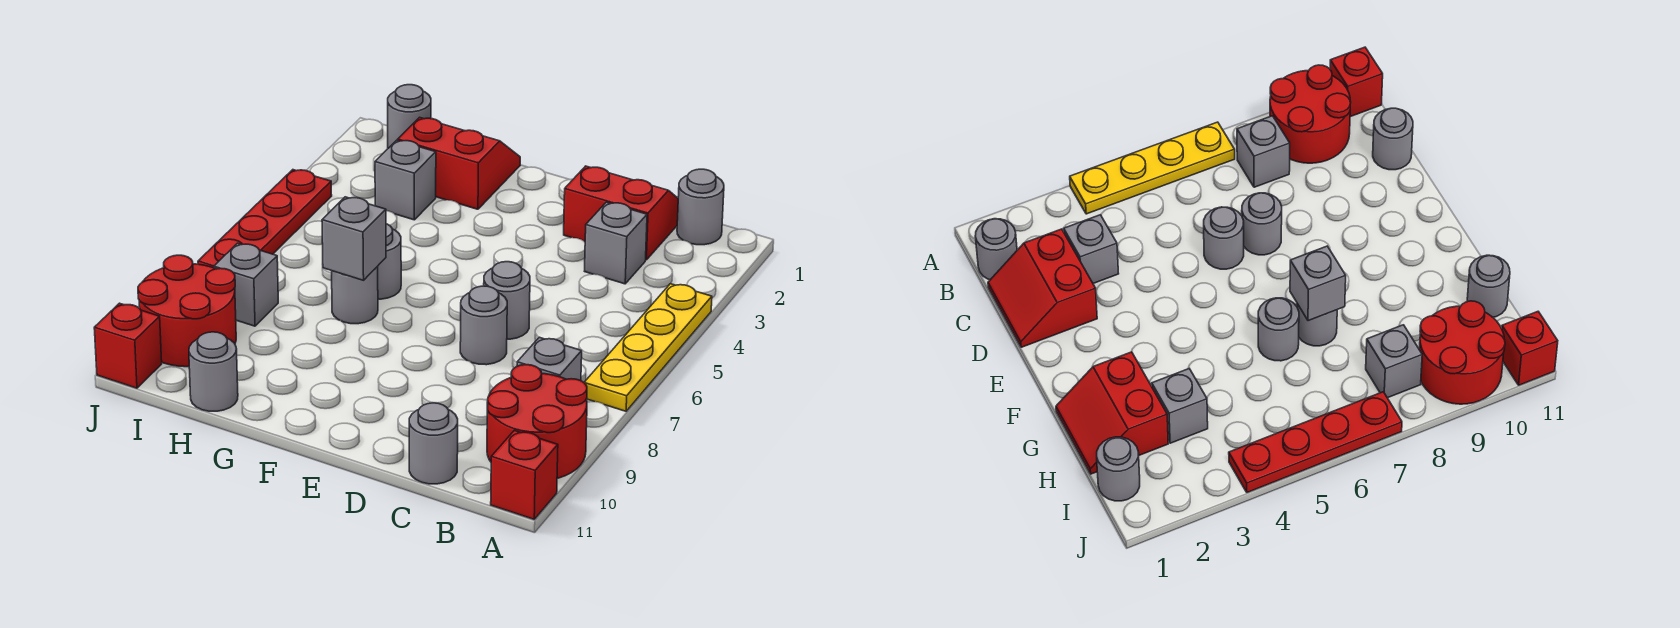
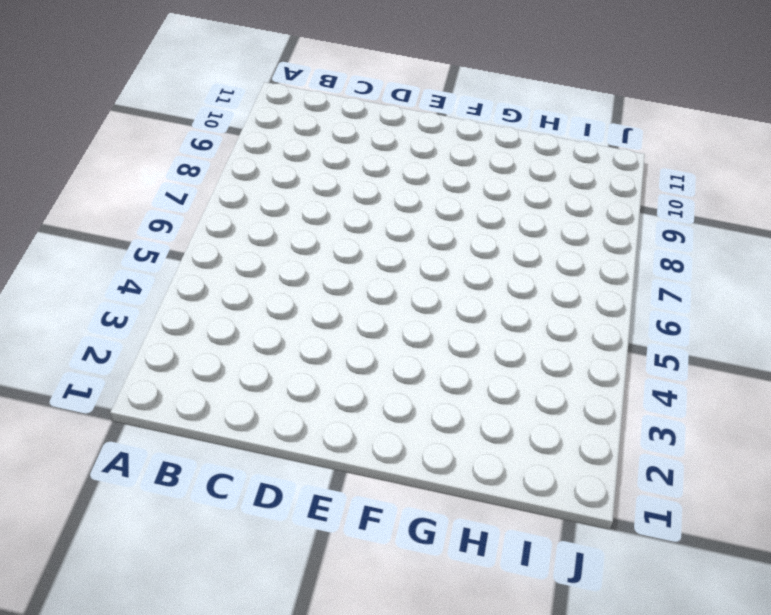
none -> yellow 1x4 plate [584,284,712,411]
none -> red 2x2 round brick [487,365,587,478]
none -> red 1x1 brick [491,430,558,519]

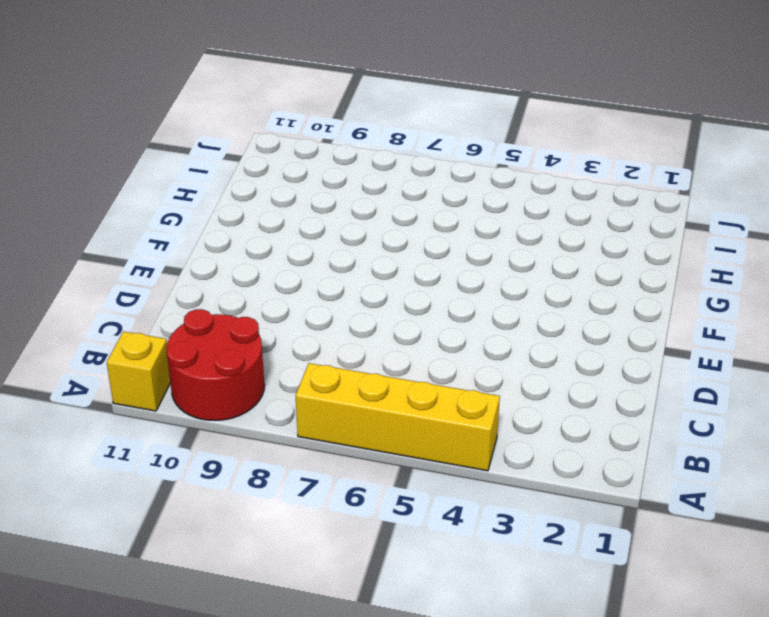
yellow 1x4 brick [295,363,500,471] -> yellow 1x4 plate [584,284,712,411]
yellow 1x1 brick [107,331,170,411] -> red 1x1 brick [491,430,558,519]
none -> grey 1x1 round brick [677,169,724,245]
none -> grey 1x1 brick [517,337,582,381]
none -> red 2x2 slope [564,166,678,260]

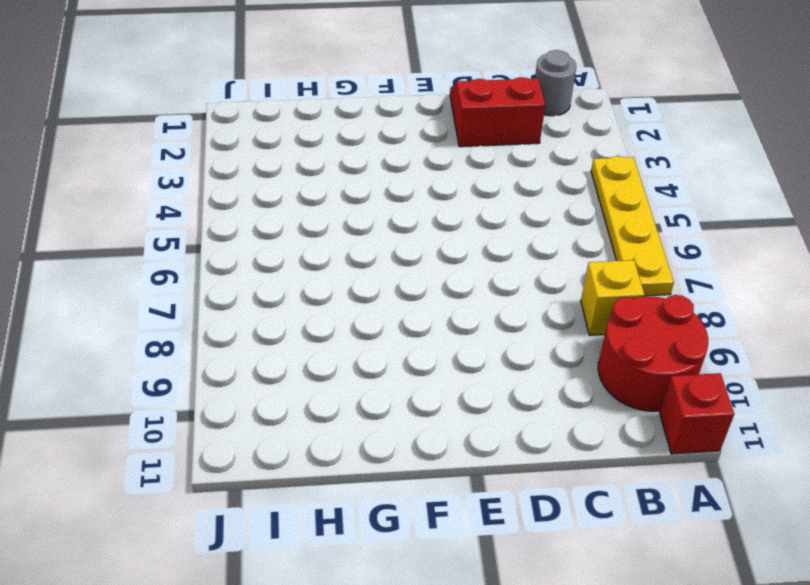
yellow 1x1 brick [581,260,644,335] -> grey 1x1 brick [517,337,582,381]
none -> grey 1x1 brick [585,202,647,284]
none -> grey 1x1 round brick [409,403,458,484]
none -> grey 1x1 round brick [484,262,530,339]

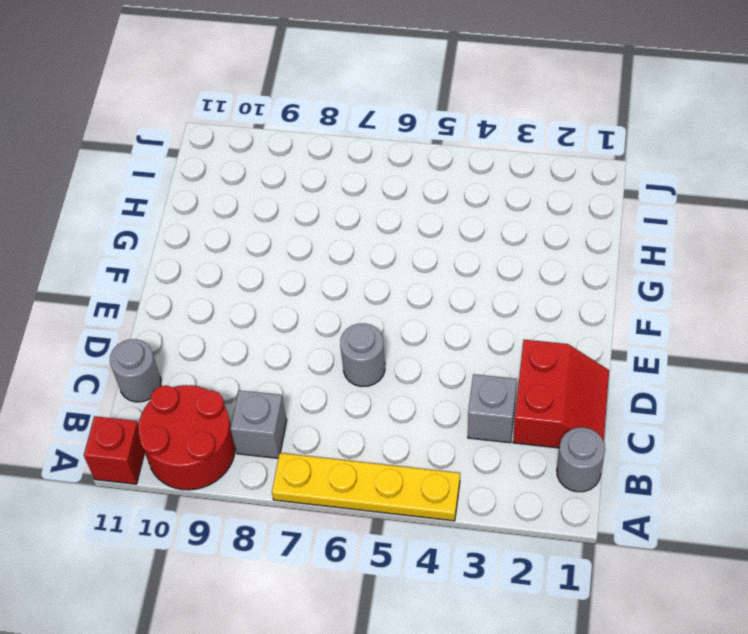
none -> grey 1x1 round brick [460,286,507,365]
none -> red 2x2 slope [398,117,520,209]
none -> grey 1x1 round brick [378,224,401,299]

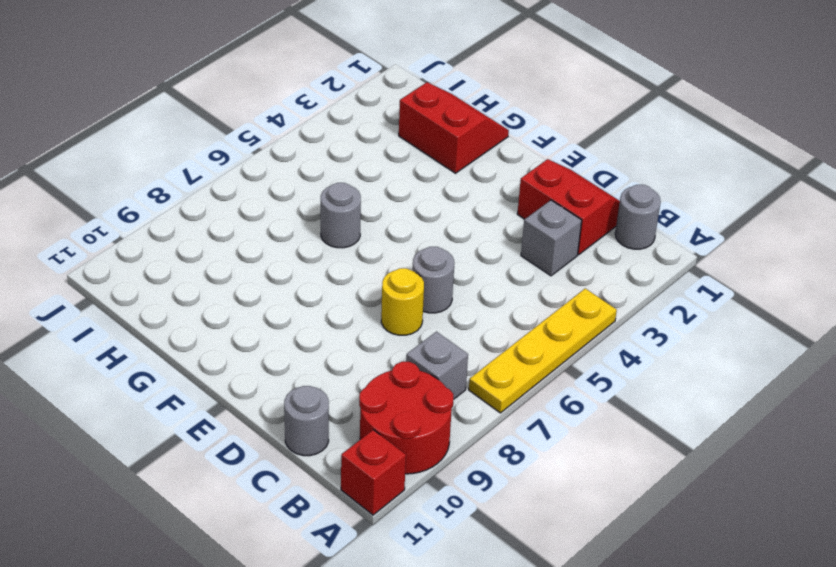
yellow 1x1 round brick [381,268,424,335] -> grey 1x1 round brick [460,286,507,365]
none -> grey 1x1 round brick [332,266,378,324]
none -> grey 1x1 brick [375,140,436,220]
none -> grey 1x1 round brick [189,332,238,411]

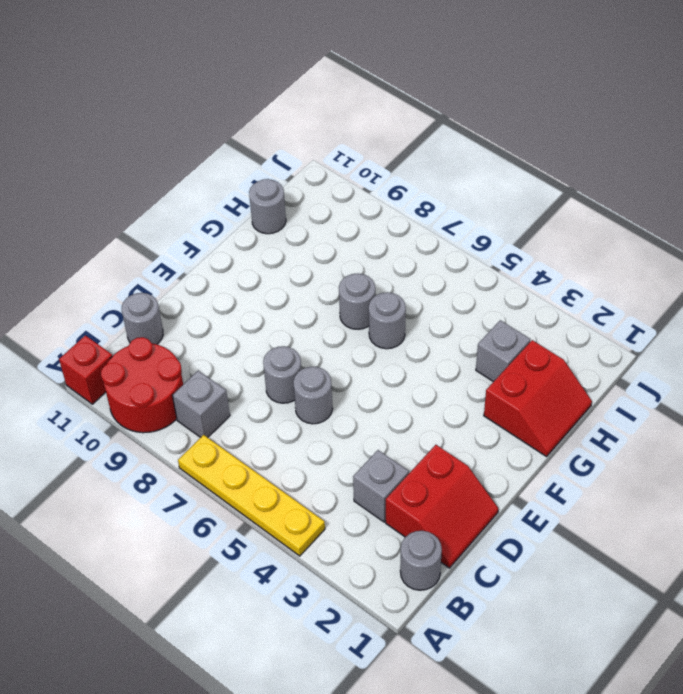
none -> grey 1x1 round brick [388,85,431,148]
none -> grey 1x1 brick [214,243,278,326]
none -> red 2x2 round brick [138,255,236,367]

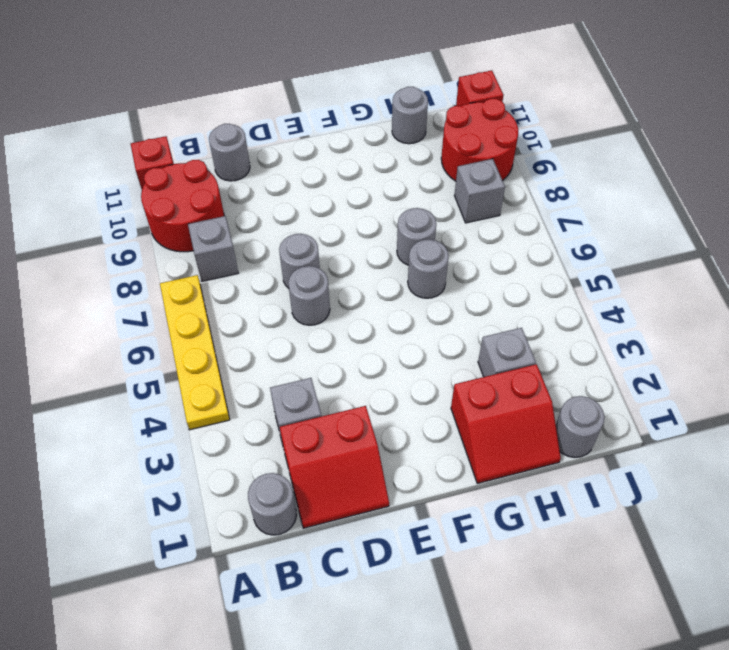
none -> red 1x4 plate [198,170,332,268]
none -> grey 1x1 brick [322,197,386,280]

